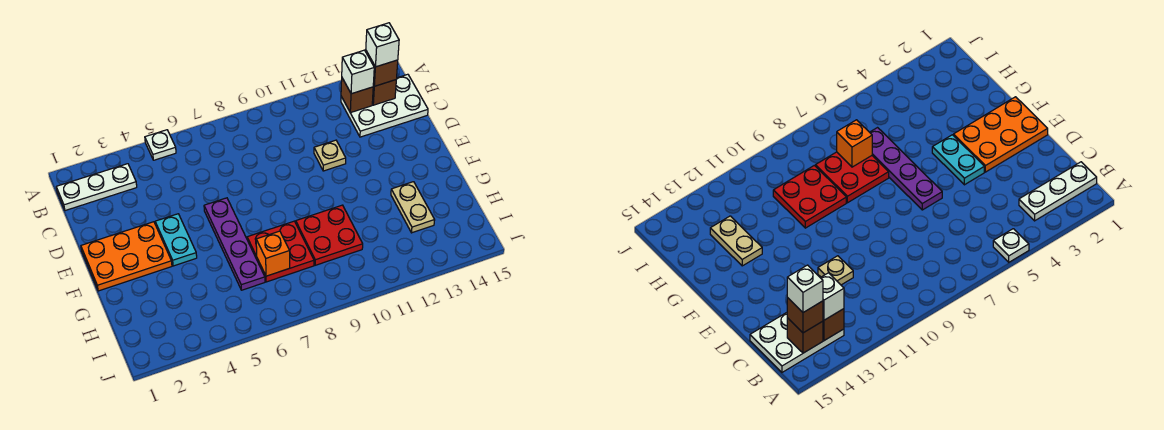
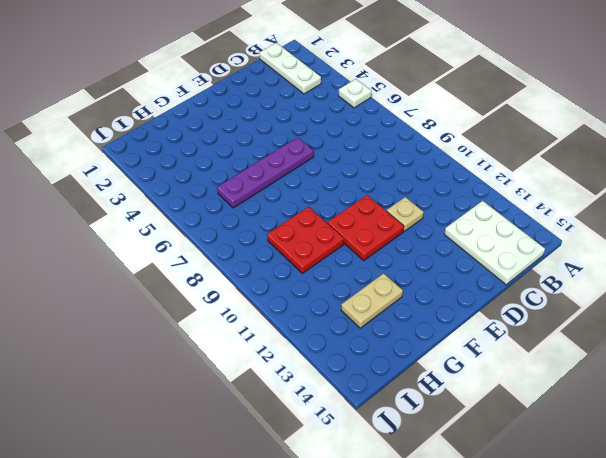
red 2x2 plate [327,195,404,260] -> red 2x2 plate moved to [247,221,314,282]
none -> orange 2x3 plate [81,222,172,291]
none -> cyan 1x2 plate [155,214,197,266]
none -> brown 1x1 brick [341,78,373,113]

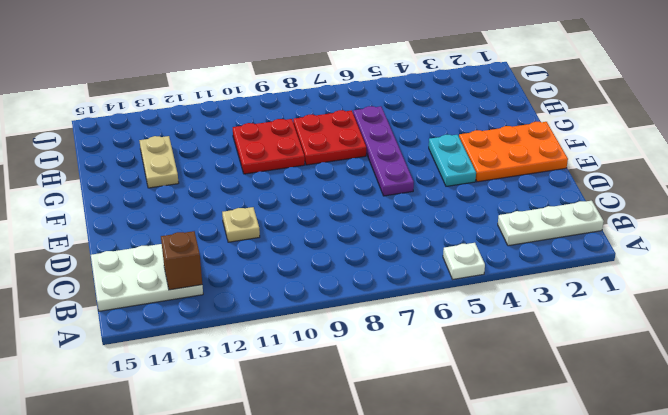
none -> brown 1x1 brick [372,80,396,105]
none -> orange 1x1 brick [256,231,290,276]
none -> white 1x1 brick [342,50,374,94]

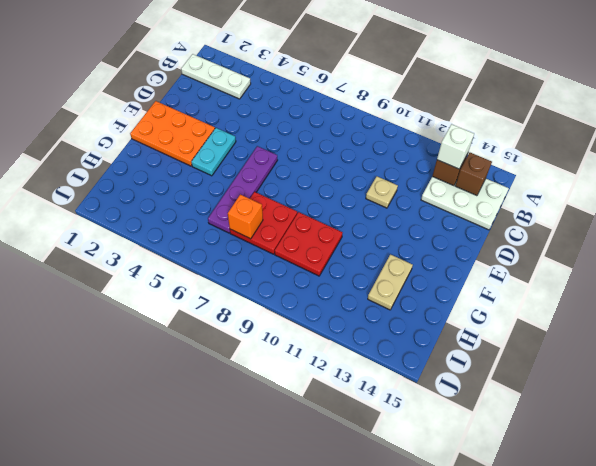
none -> white 1x1 plate [145,130,176,160]
none -> brown 1x1 brick [366,51,398,86]
none -> white 1x1 brick [366,23,399,67]

